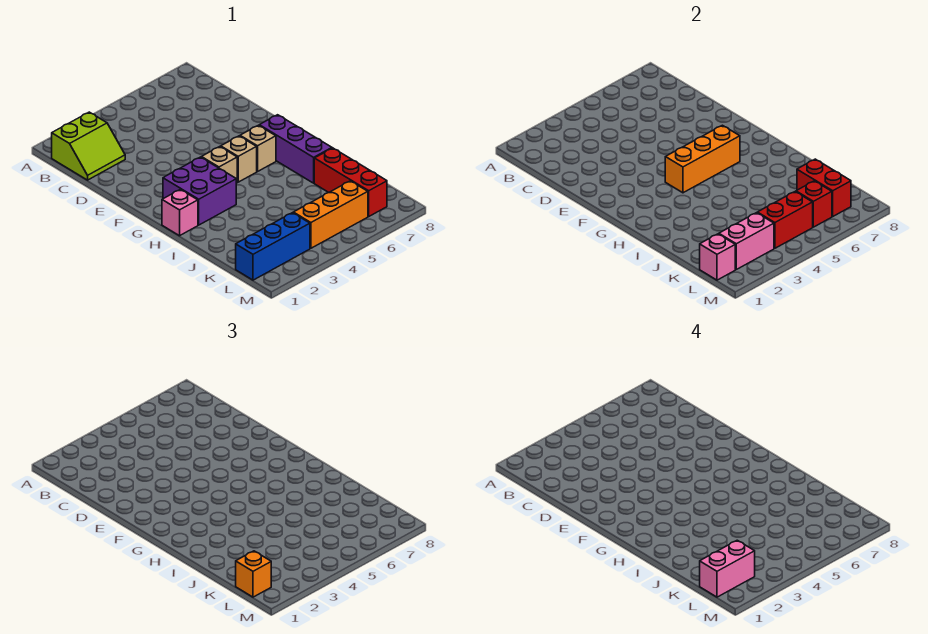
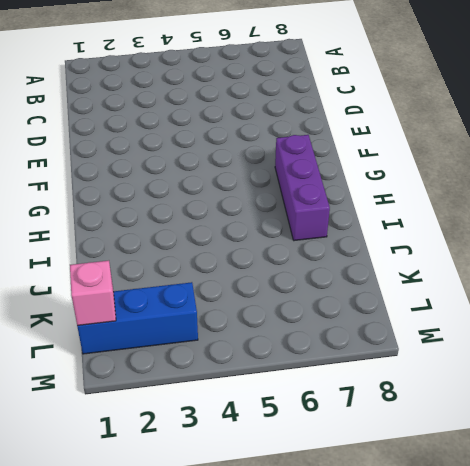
none -> lime 2x2 slope [52,112,125,180]
none -> purple 2x2 brick [163,157,236,225]
none -> tan 1x1 brick [201,147,237,183]

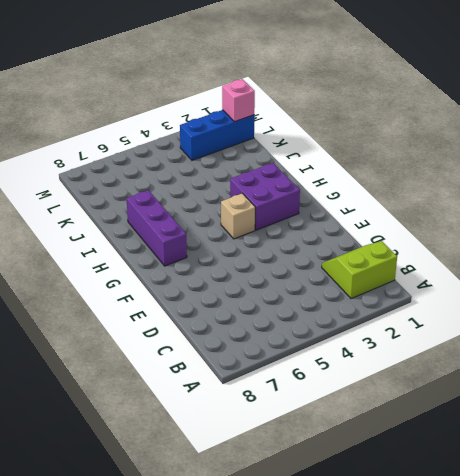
none -> tan 1x1 brick [221,136,257,182]
none -> tan 1x1 brick [240,125,276,172]
none -> pink 1x1 brick [162,189,198,236]

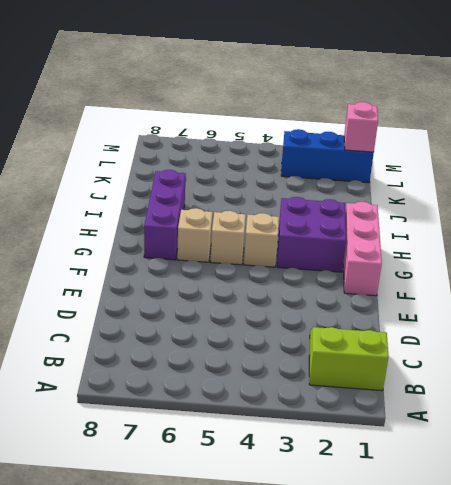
pink 1x3 brick [343,202,382,296] -> pink 1x1 brick [162,189,198,236]
none -> red 1x3 brick [314,148,387,216]
none -> orange 1x3 brick [293,181,368,248]
none -> orange 1x3 brick [665,125,740,193]

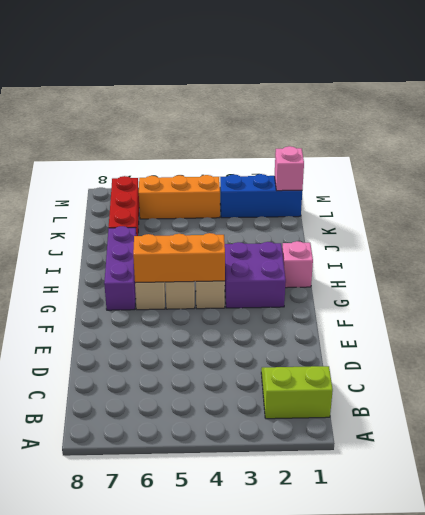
none -> red 1x2 brick [797,159,851,216]
none -> pink 1x2 brick [719,213,774,269]
none -> red 1x2 brick [757,192,813,248]

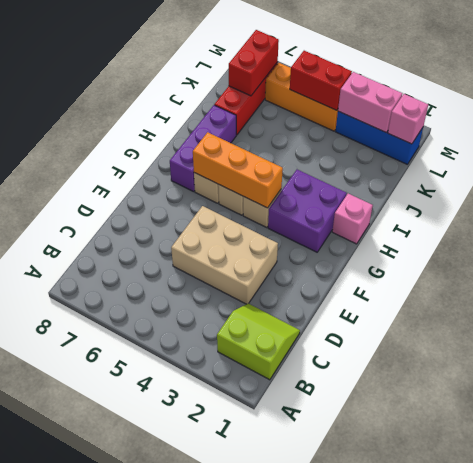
tan 2x3 brick [171,206,278,304] -> none
none -> red 1x1 brick [796,181,832,227]
none -> orange 1x1 brick [236,551,271,597]
none -> pink 1x2 brick [700,540,755,597]

